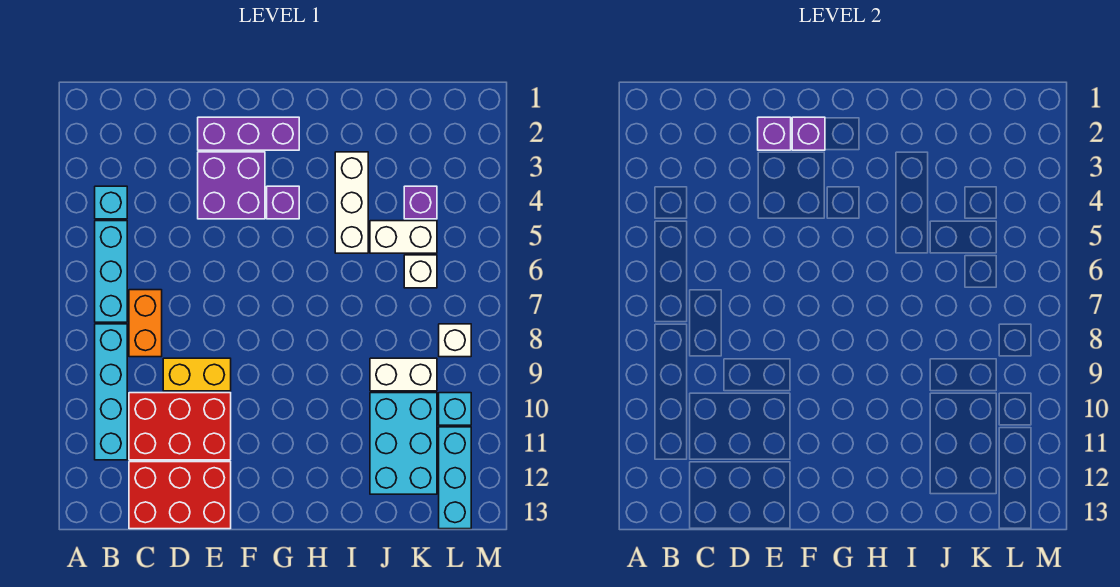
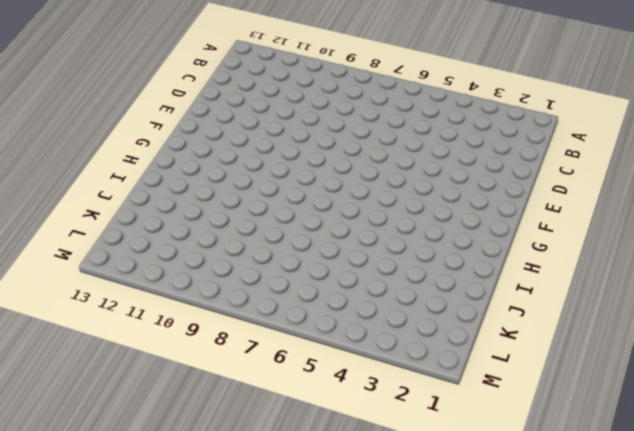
none -> cyan 1x1 brick [95,186,127,219]
none -> cyan 1x3 brick [95,221,127,322]
none -> cyan 1x4 brick [95,324,127,460]

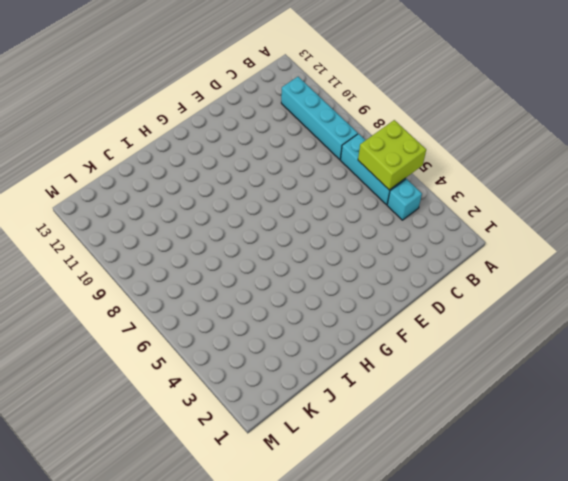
lime 2x2 brick [358,120,426,190] -> none
none -> orange 1x2 brick [129,290,162,357]
none -> red 2x3 brick [129,393,231,460]
none -> red 2x3 brick [129,462,231,529]

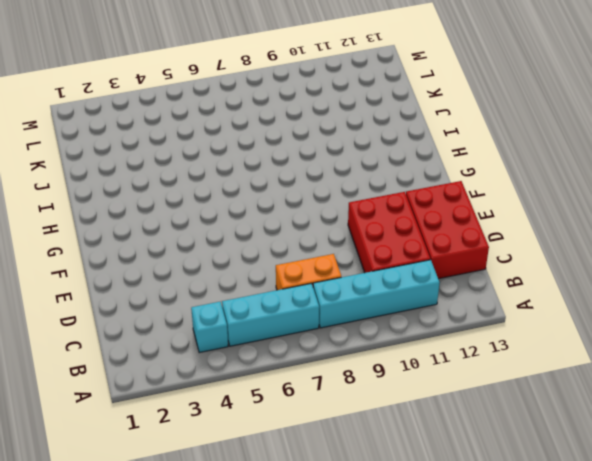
none -> yellow 1x2 brick [163,358,231,391]
none -> purple 1x3 brick [198,117,299,150]
none -> purple 2x2 brick [198,152,265,219]

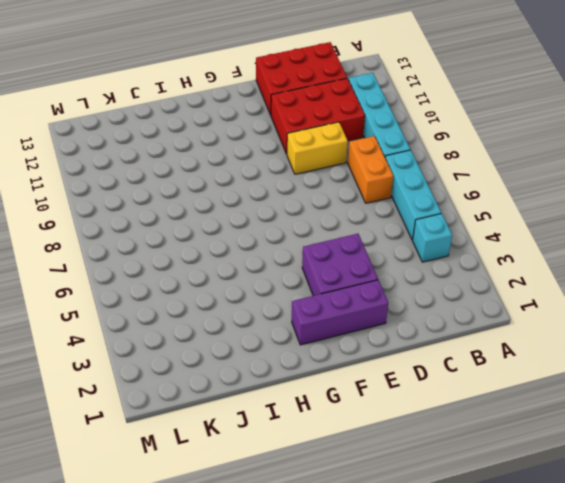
none -> purple 1x1 brick [267,186,299,219]
none -> white 1x3 brick [335,152,368,253]
none -> white 1x2 brick [370,221,437,253]

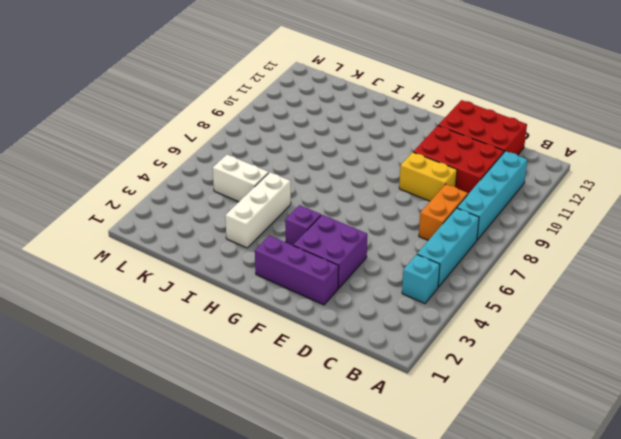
none -> white 1x2 brick [370,358,437,391]
none -> cyan 2x3 brick [370,393,437,494]
none -> purple 1x1 brick [404,186,437,219]

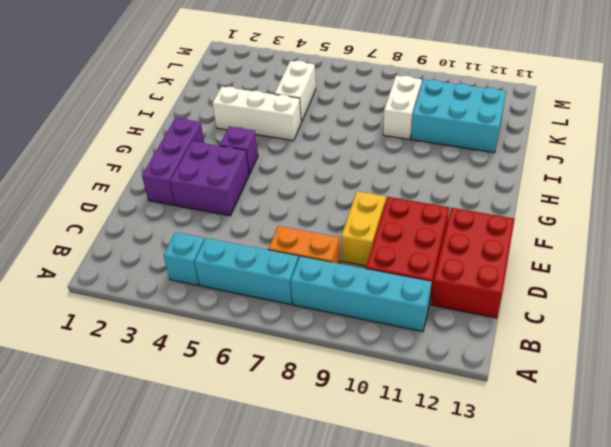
none -> purple 1x1 brick [404,186,437,219]
none -> white 1x1 brick [404,255,437,288]
none -> white 1x1 brick [439,324,471,357]

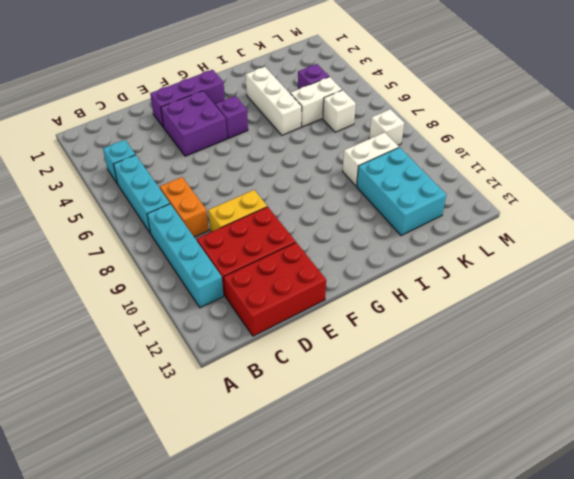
none -> cyan 1x1 brick [439,393,471,425]
none -> cyan 1x3 brick [439,427,471,529]
none -> purple 1x1 brick [758,117,791,150]

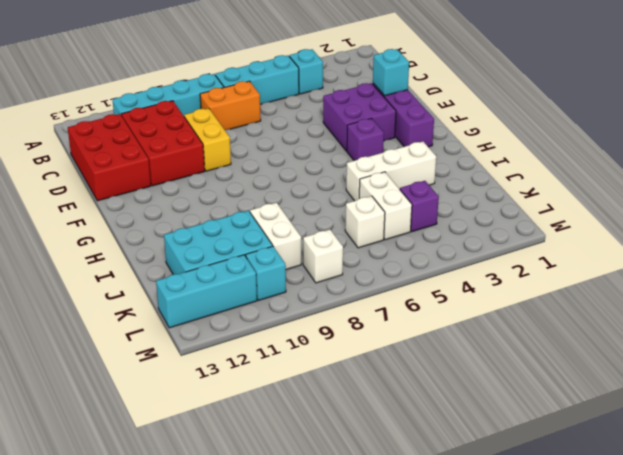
cyan 1x1 brick [373,49,409,96] -> purple 1x1 brick [758,117,791,150]
none -> purple 1x1 brick [792,117,825,150]

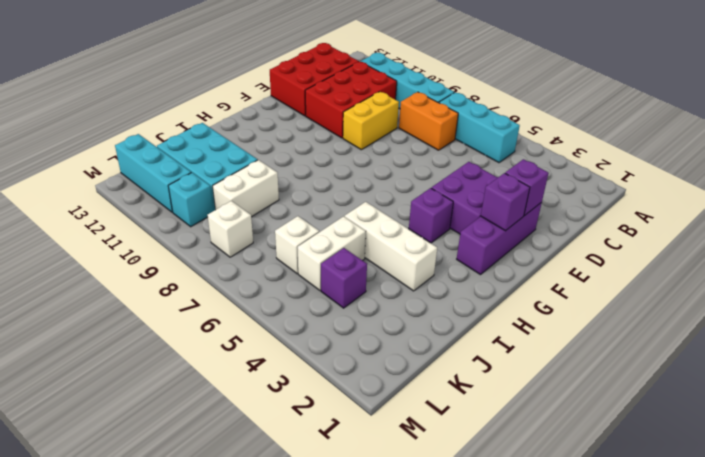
none -> cyan 1x1 brick [95,186,127,219]

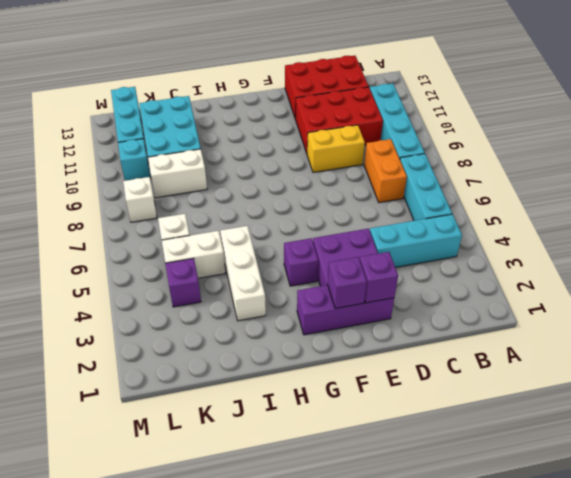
cyan 1x3 brick [370,214,462,267] -> cyan 1x1 brick [95,186,127,219]

